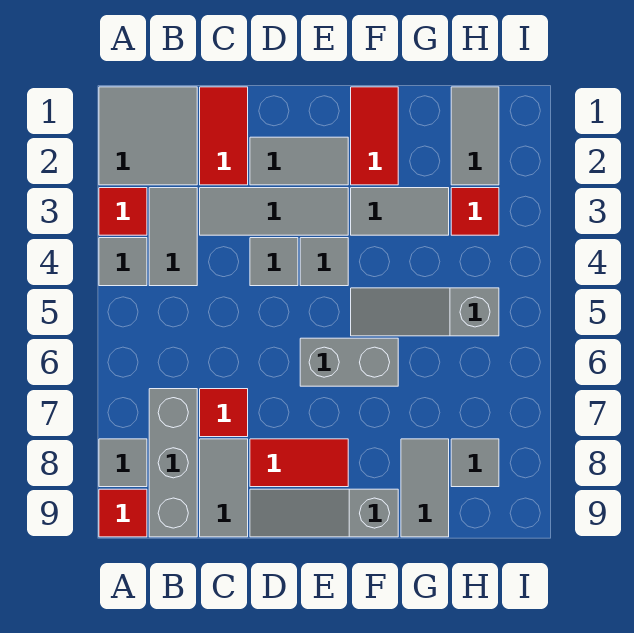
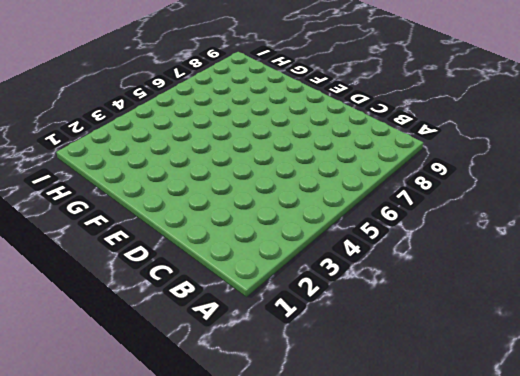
none -> grey 2x2 tile [99,87,197,185]
none -> red 1x1 tile [99,188,147,235]
none -> grey 1x1 tile [99,238,147,286]

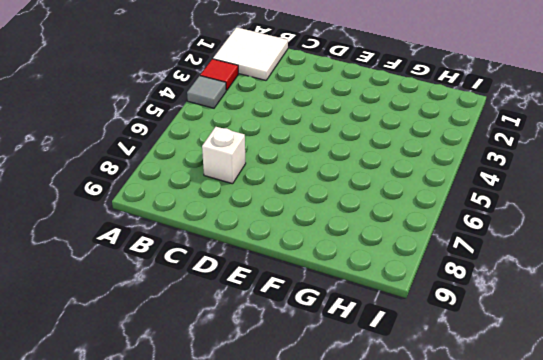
white 2x2 tile [213,27,288,80] -> grey 2x2 tile [99,87,197,185]
white 1x1 brick [202,127,246,184] -> red 1x1 tile [200,389,248,437]
none -> grey 1x1 tile [99,439,147,487]
none -> red 1x1 tile [99,489,147,537]
none -> grey 1x2 tile [149,188,197,286]

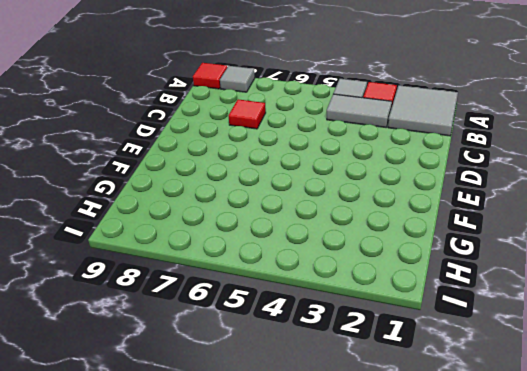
none -> grey 1x3 brick [149,389,197,537]
none -> red 1x2 tile [200,87,248,185]
none -> grey 1x3 tile [200,188,348,235]

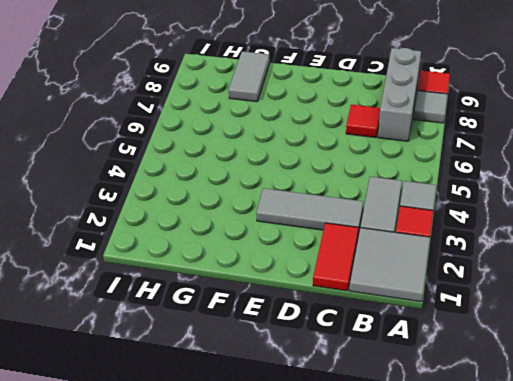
none -> grey 1x2 tile [200,439,248,537]
none -> grey 1x2 tile [250,137,348,185]
none -> grey 1x1 tile [250,238,298,286]

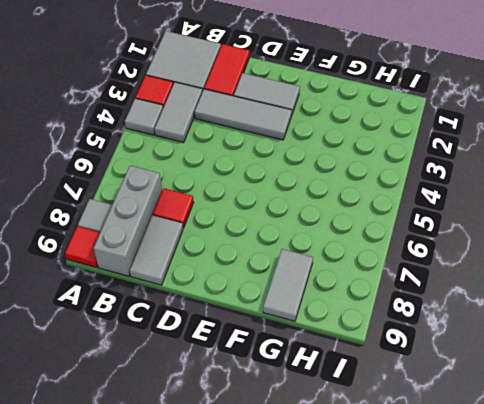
none -> grey 1x1 tile [250,238,298,286]
none -> red 1x2 tile [250,439,348,487]
none -> grey 1x3 slope [250,489,398,537]

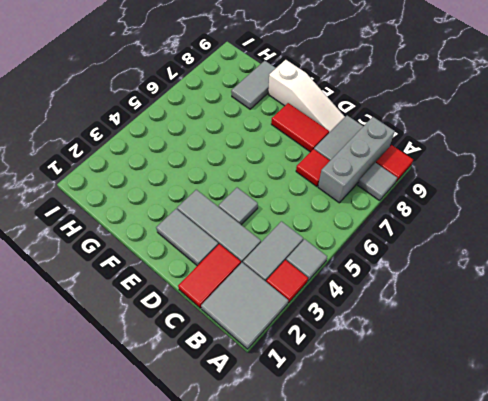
white 1x3 slope [268,60,345,133] -> grey 1x3 slope [250,489,398,537]
none -> grey 1x1 tile [300,238,348,286]
none -> grey 1x2 brick [300,338,398,386]
none -> red 1x2 tile [351,87,398,185]

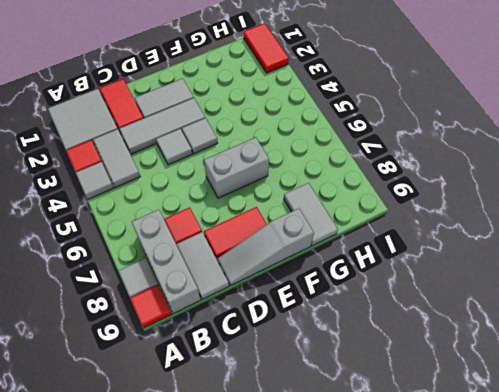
red 1x2 tile [244,23,289,73] -> red 1x2 tile moved to [351,87,398,185]
none -> grey 1x2 tile [351,188,449,235]
none -> grey 1x3 slope [351,288,499,336]
none -> grey 1x2 tile [451,87,499,185]

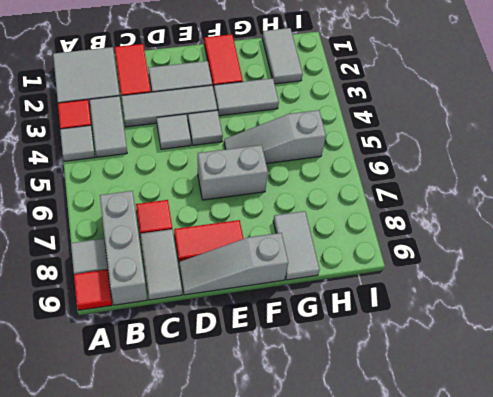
none -> red 1x1 tile [451,188,499,235]
none -> grey 1x1 tile [451,439,499,487]

